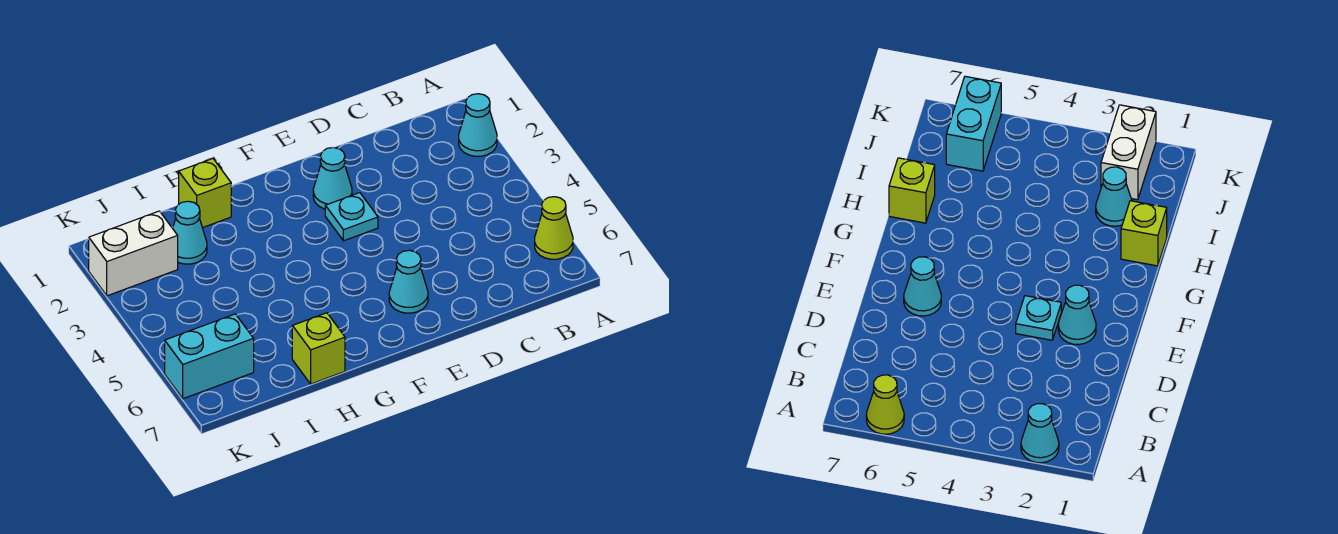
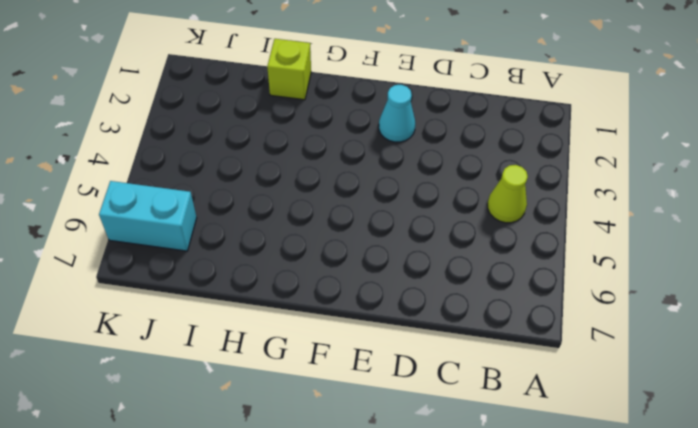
lime 1x1 cone [487,165,528,223] -> lime 1x1 cone moved to [535,197,573,259]
none -> cyan 1x1 cone [459,94,497,156]
none -> cyan 1x1 plate [325,193,378,241]

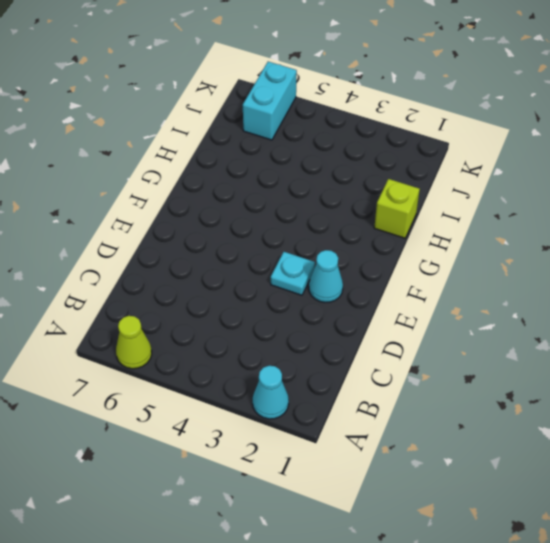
none -> cyan 1x1 cone [389,250,428,313]
none -> lime 1x1 brick [292,313,345,384]

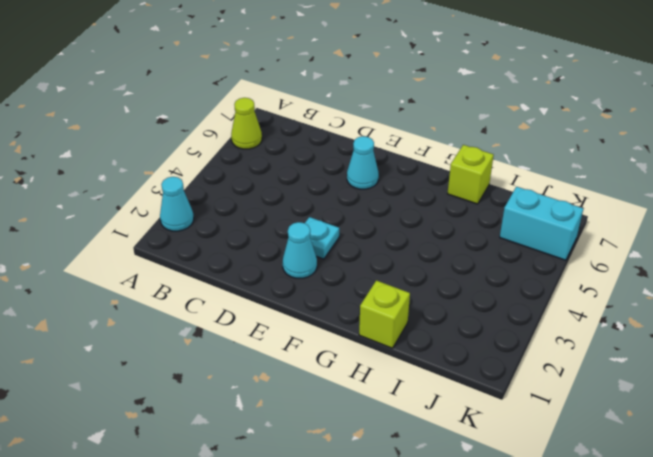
none -> cyan 1x1 cone [173,201,207,264]
none -> white 1x2 brick [89,211,178,296]

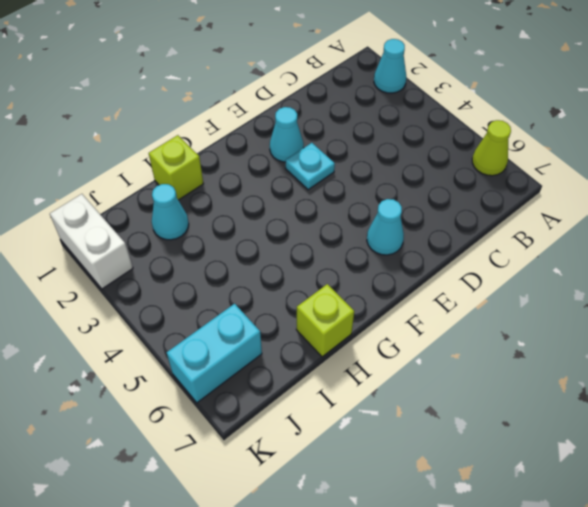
white 1x2 brick [50,194,133,289] -> white 1x2 brick turned to [89,211,178,296]

